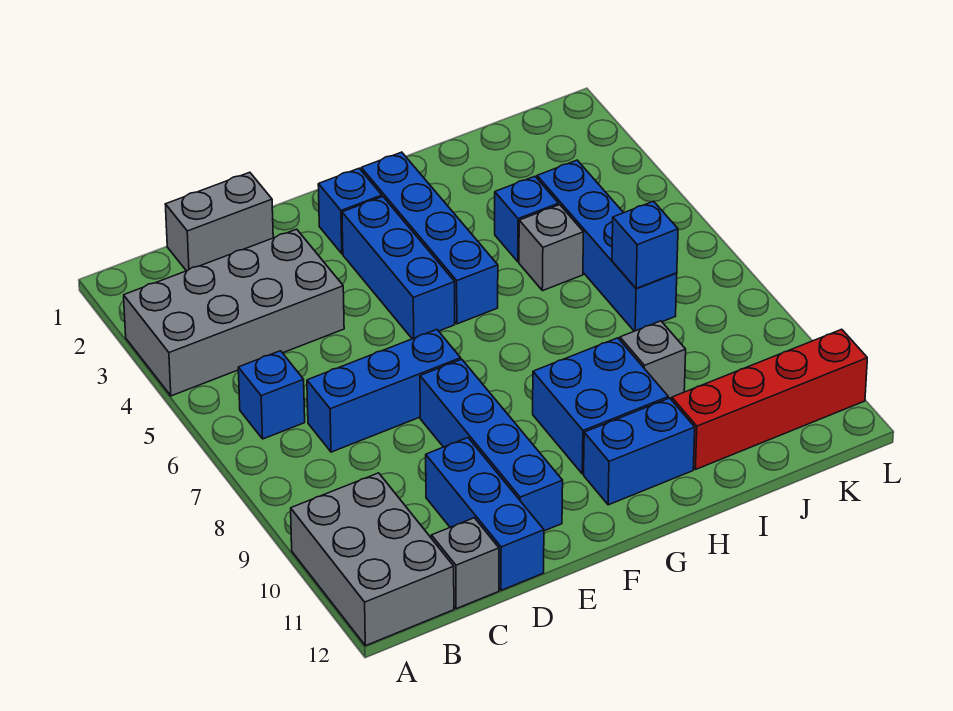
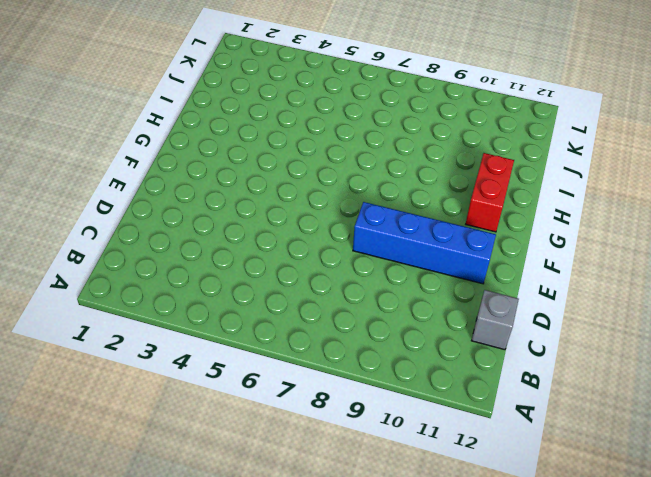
red 1x2 brick [466,153,514,232] -> blue 1x2 brick [584,398,695,505]
none -> grey 2x4 brick [124,229,344,396]
none -> grey 2x3 brick [291,473,454,646]
none -> blue 1x1 brick [238,351,305,439]

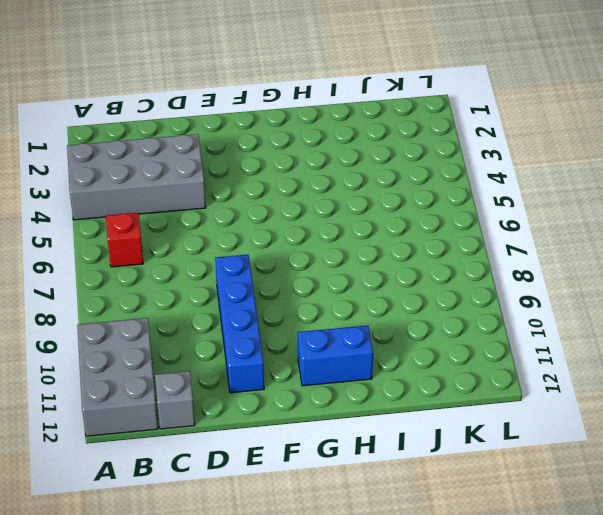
red 1x1 brick [106,213,143,267] -> blue 1x1 brick [238,351,305,439]
none -> grey 1x2 brick [165,172,273,271]
none -> blue 1x3 brick [307,330,461,452]
none -> blue 1x3 brick [426,438,544,590]

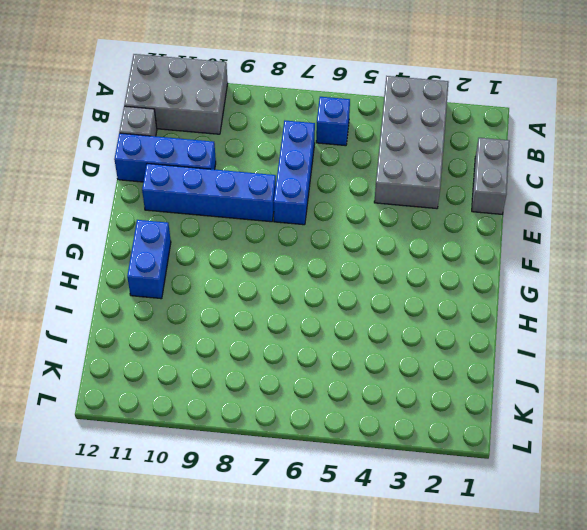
none -> blue 1x1 brick [318,168,382,254]
none -> blue 1x3 brick [342,197,455,339]
none -> blue 1x4 brick [361,152,498,324]

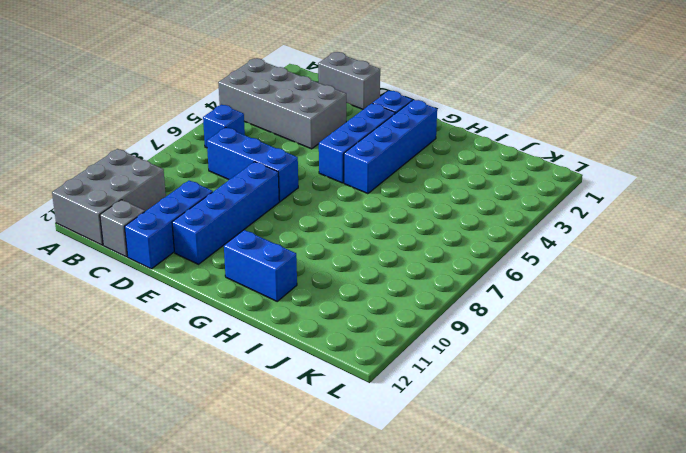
none -> blue 2x2 brick [533,338,668,474]
none -> blue 1x1 brick [495,176,559,262]
none -> grey 1x1 brick [519,205,584,291]

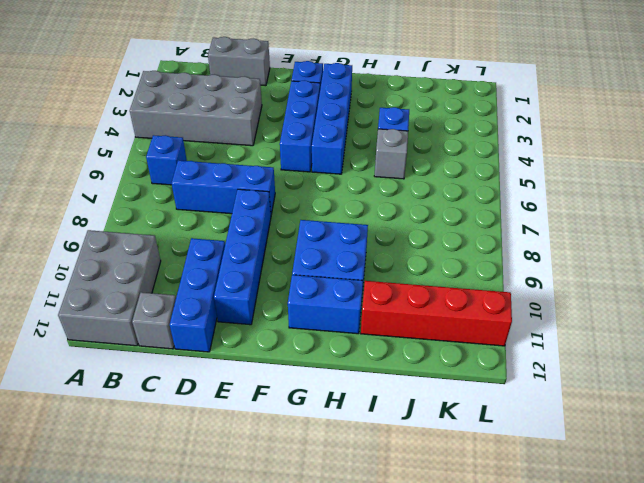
none -> grey 1x1 brick [620,321,686,398]
none -> blue 1x4 brick [537,160,677,331]
none -> blue 1x1 brick [612,201,678,288]

